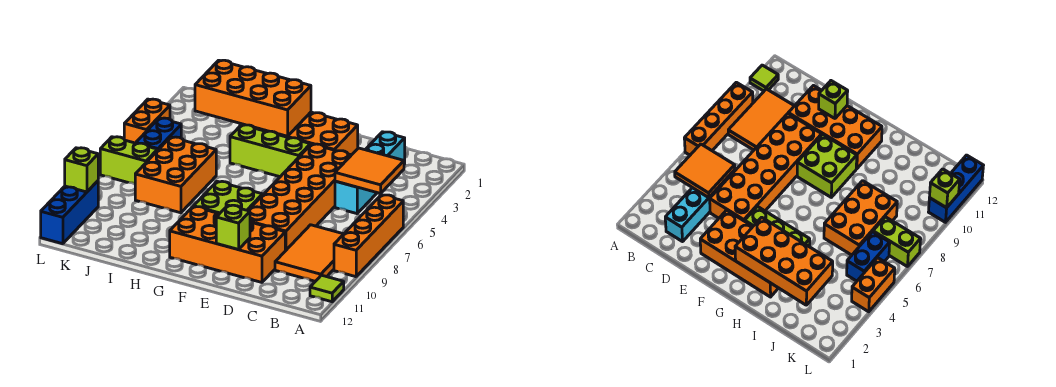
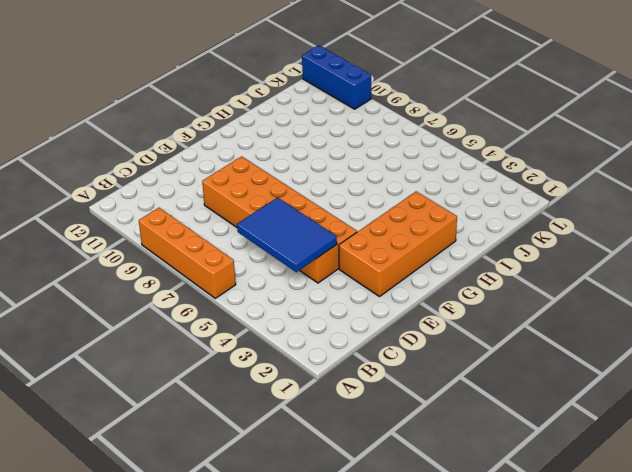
blue 2x3 tile [237,198,337,272] -> orange 2x2 tile [335,148,404,193]
none -> lime 1x1 tile [310,275,344,302]
none -> orange 2x3 tile [275,225,343,281]
none -> cyan 1x4 brick [335,132,405,214]

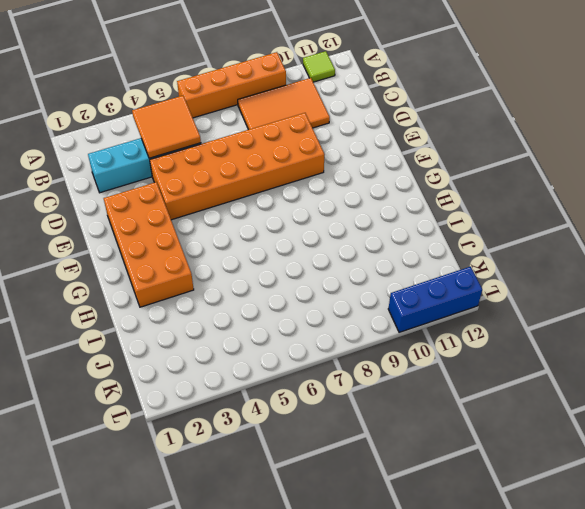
none -> orange 2x4 brick [170,206,285,282]
none -> lime 1x3 brick [230,125,310,177]
none -> lime 2x2 brick [194,181,263,213]

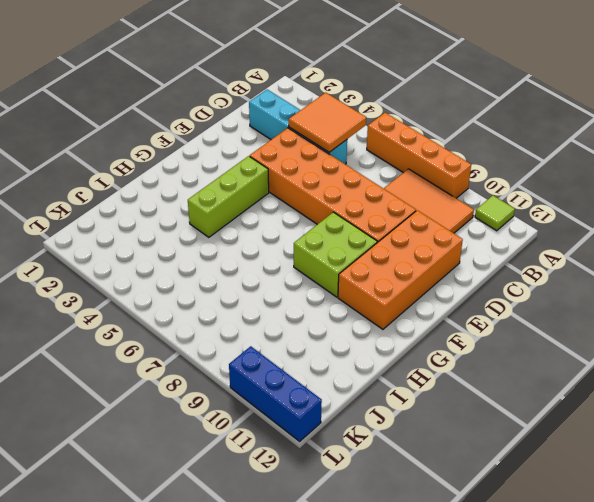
none -> orange 2x4 brick [242,112,358,155]
none -> orange 2x3 brick [135,137,216,213]
none -> blue 1x2 brick [136,118,181,150]

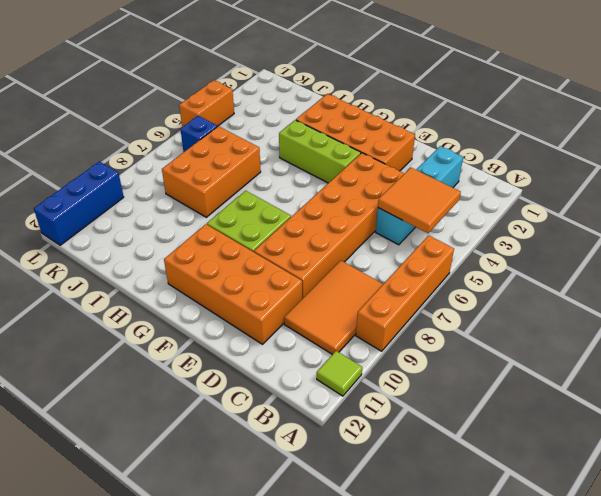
blue 1x1 brick [180,116,217,152] -> blue 1x2 brick [136,118,181,150]
none -> lime 1x2 brick [100,137,158,184]
none -> lime 1x1 brick [216,205,250,250]
none -> orange 2x4 brick [195,60,311,136]

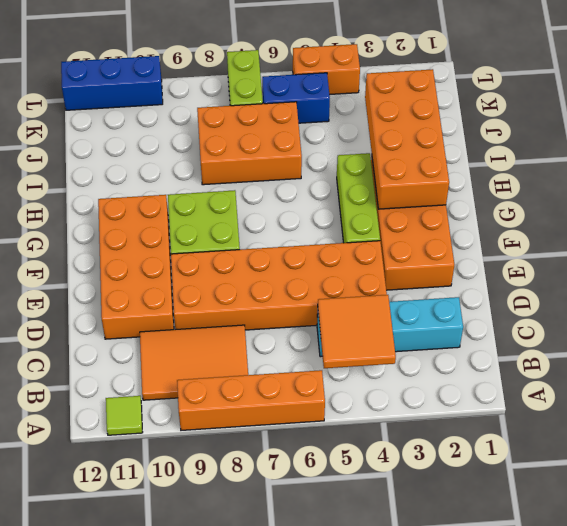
none -> lime 1x1 brick [216,205,250,250]
none -> lime 1x1 brick [65,148,98,192]

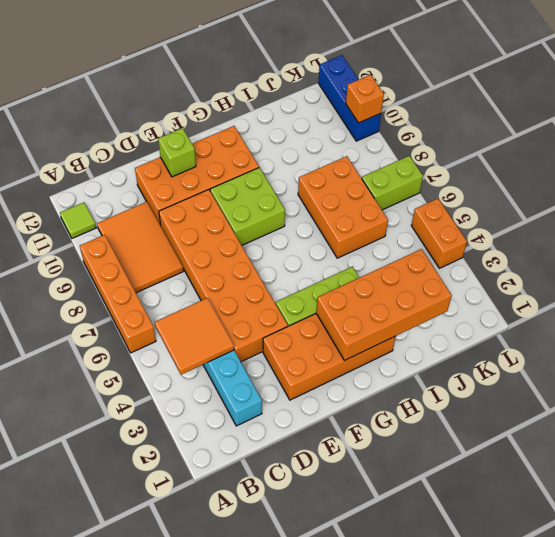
orange 1x1 brick [346,75,384,123] -> lime 1x1 brick [65,148,98,192]
none -> blue 1x2 brick [136,118,181,150]

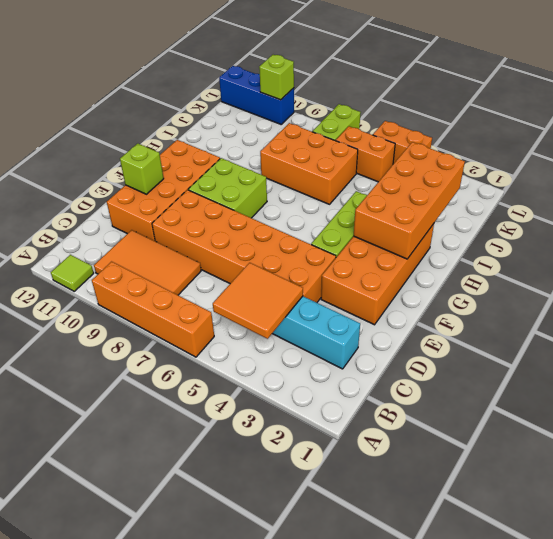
orange 1x2 brick [336,126,395,182] -> blue 1x2 brick [136,118,181,150]

